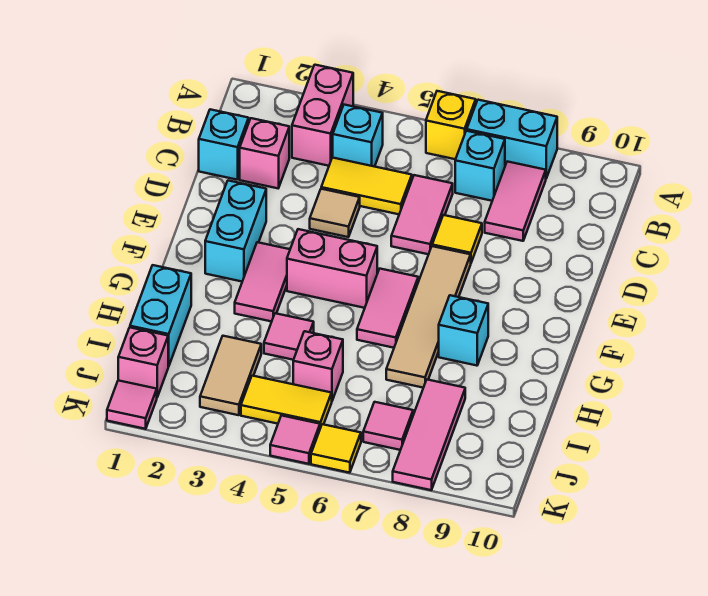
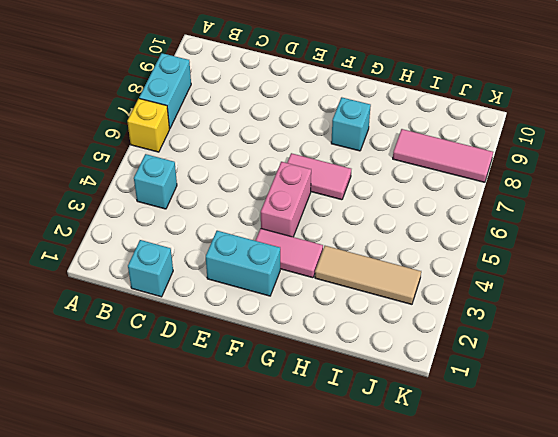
tan 1x3 tile [315,246,421,304] -> tan 1x2 tile [200,336,261,415]
none -> pink 1x2 brick [292,65,353,166]
none -> cyan 1x1 brick [455,131,505,201]
none -> pink 1x2 tile [485,162,546,241]

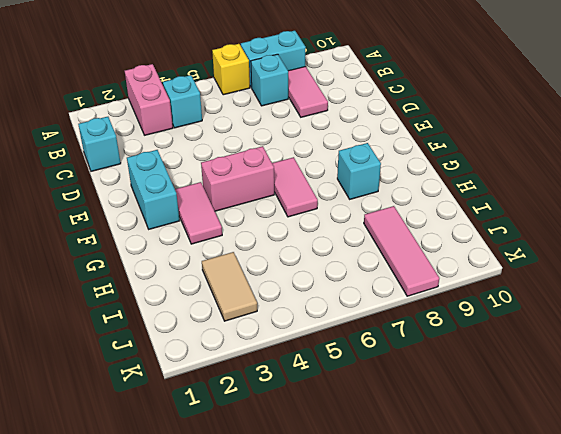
none -> pink 1x1 brick [240,118,289,188]
none -> yellow 1x2 tile [321,158,412,214]
none -> pink 1x2 tile [391,175,453,254]

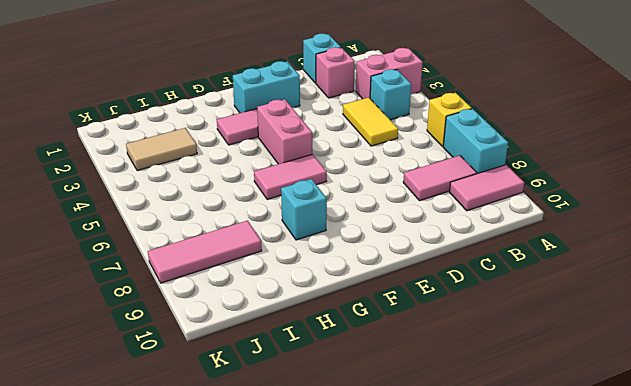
pink 1x2 tile [450,165,524,211] -> pink 1x2 tile moved to [391,175,453,254]
none -> cyan 1x1 brick [455,131,505,201]
none -> tan 1x1 tile [310,189,360,237]
none -> yellow 1x1 tile [432,215,482,262]

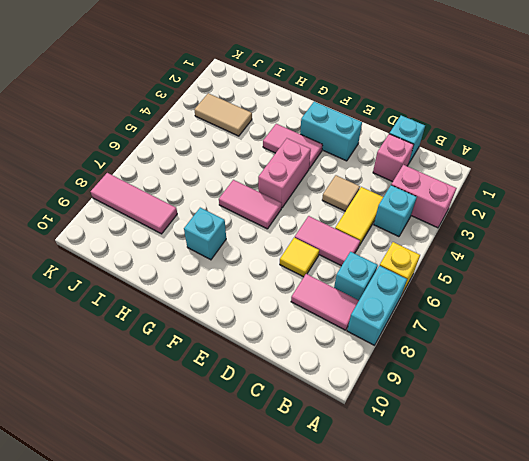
none -> tan 1x4 tile [386,246,471,388]
none -> cyan 1x2 brick [130,265,191,366]
none -> pink 1x1 tile [264,313,314,360]

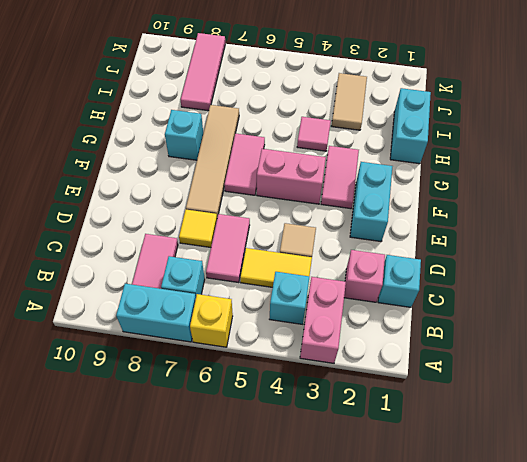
none -> pink 1x1 brick [293,331,343,401]
none -> pink 1x1 brick [118,328,169,397]
none -> yellow 1x2 tile [241,376,332,428]

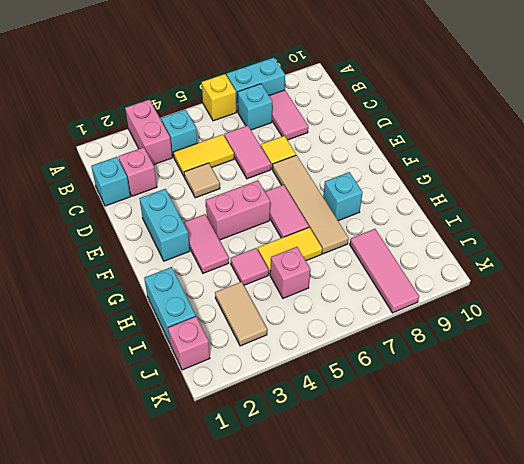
yellow 1x2 tile [258,227,322,275] -> yellow 1x2 tile moved to [241,376,332,428]
none -> pink 1x1 tile [363,402,413,450]
none -> pink 1x1 tile [107,380,157,429]
none -> pink 1x1 tile [270,415,320,464]

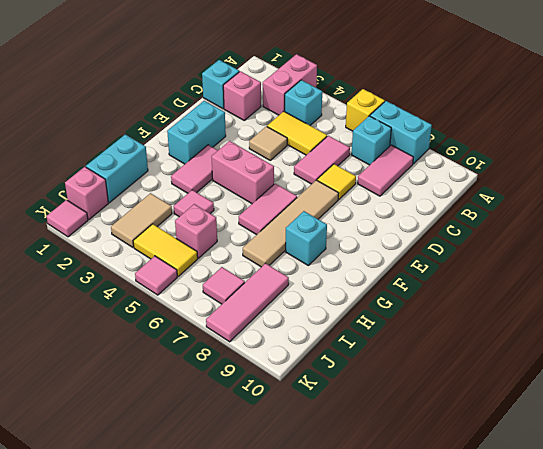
none -> yellow 1x1 tile [311,424,361,473]

